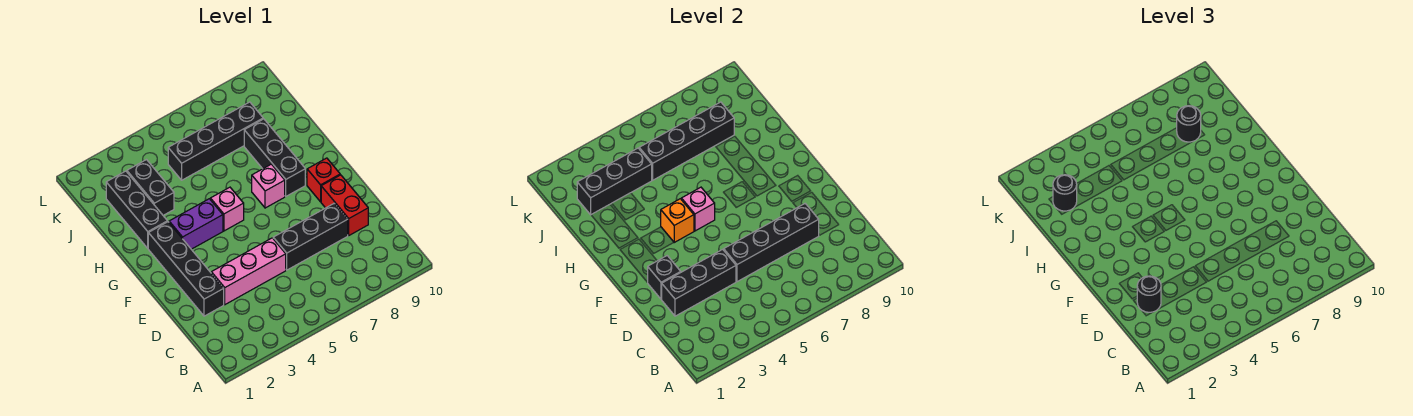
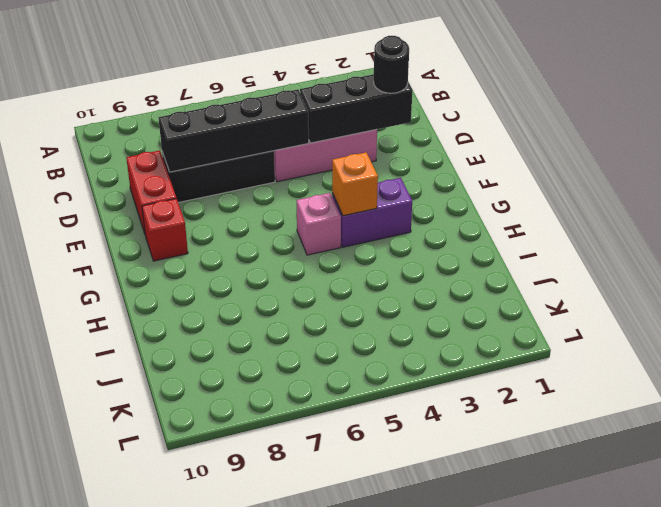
none -> black 1x4 brick [148,222,224,316]
none -> pink 1x1 brick [252,164,285,208]
none -> black 1x3 brick [244,119,305,196]

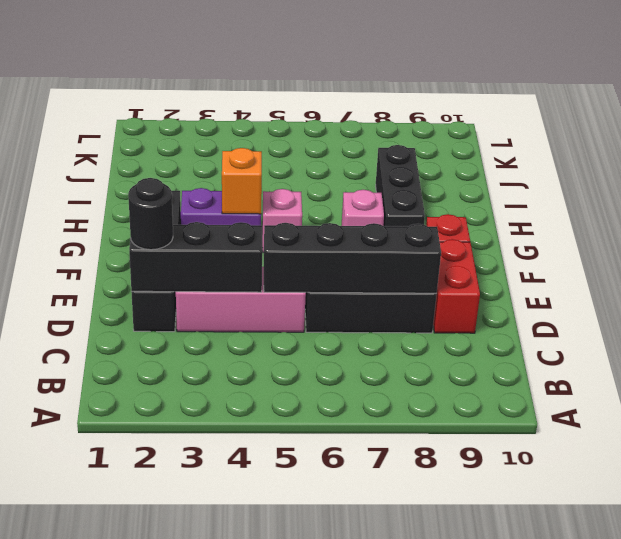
none -> black 1x3 brick [106,171,167,248]
none -> black 1x2 brick [127,160,174,215]
none -> black 1x4 brick [168,102,263,180]

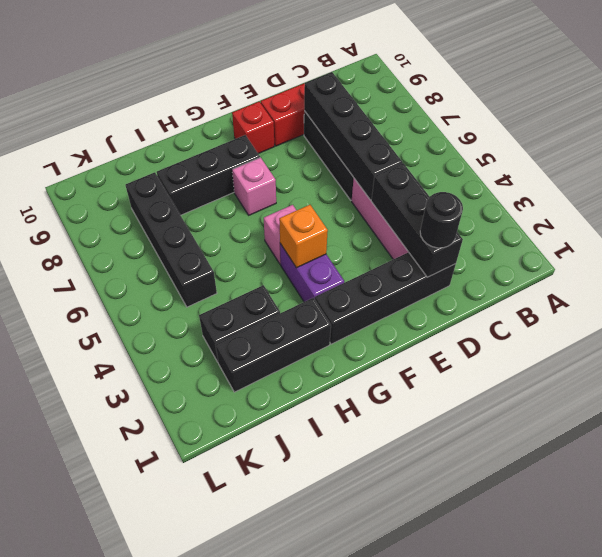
none -> black 1x1 brick [647,256,681,299]
none -> pink 1x1 brick [681,187,715,231]
none -> black 1x3 brick [577,148,652,215]

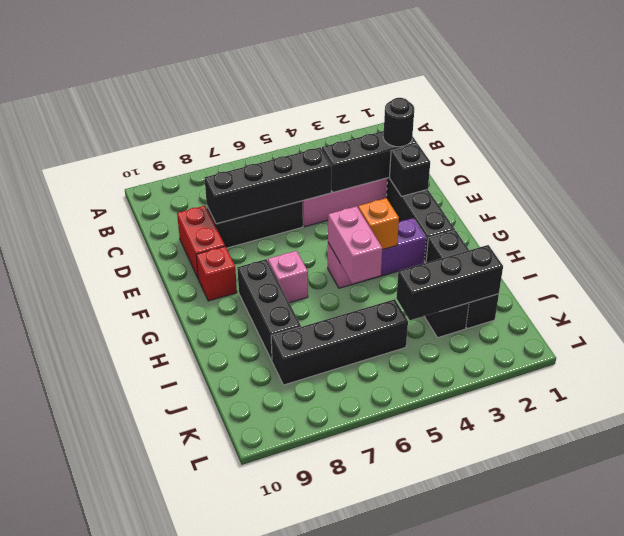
pink 1x2 brick [328,206,382,284] -> pink 1x1 brick [681,187,715,231]
none -> black 1x4 brick [639,102,734,180]
none -> black 1x1 round brick [1053,175,1077,211]
none -> black 1x1 round brick [1177,106,1201,142]

